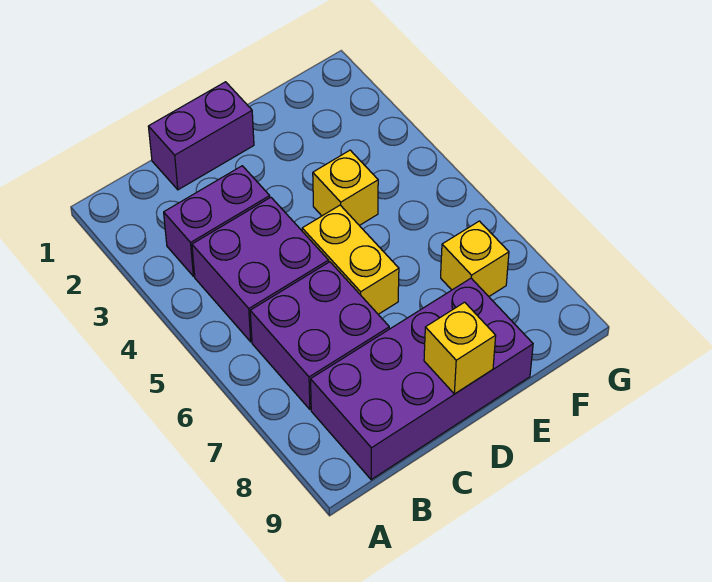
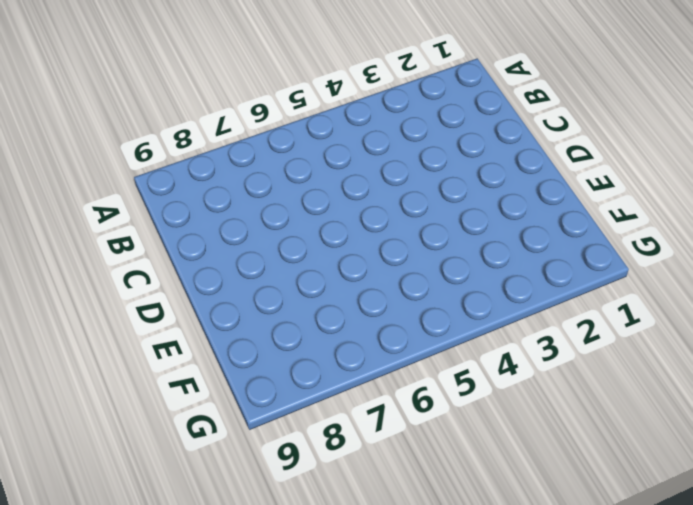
none -> purple 1x2 brick [164,166,270,276]
none -> purple 2x2 brick [192,197,329,342]

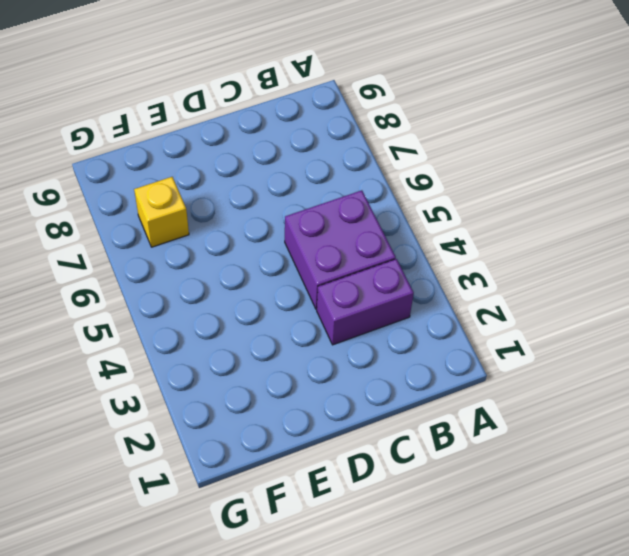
none -> purple 2x2 brick [250,262,389,409]
none -> purple 2x4 brick [311,278,533,480]

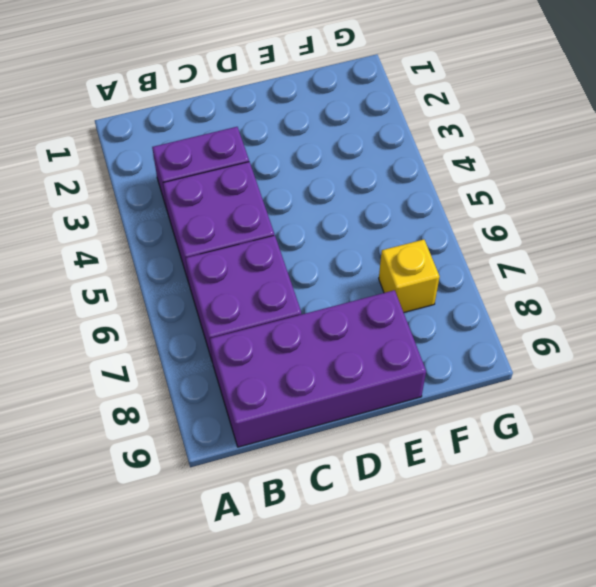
none -> purple 1x2 brick [148,82,254,190]
none -> yellow 1x2 brick [302,205,399,314]

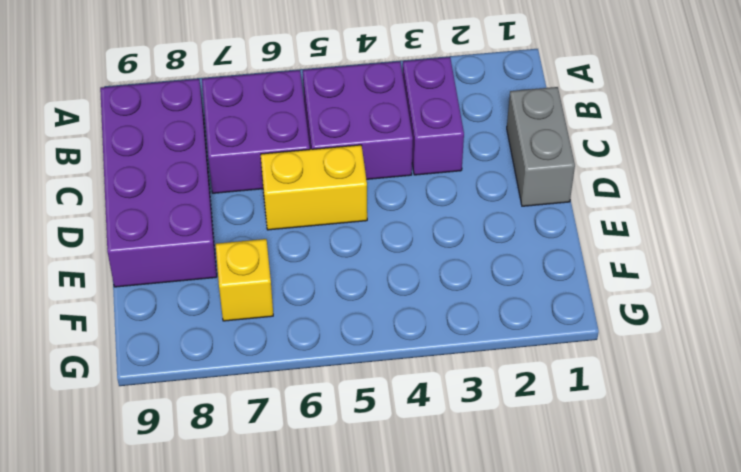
grey 1x2 brick [507,87,575,206] -> purple 1x2 brick [148,82,254,190]
none -> yellow 1x1 brick [313,150,378,225]
none -> yellow 1x1 brick [424,302,496,394]

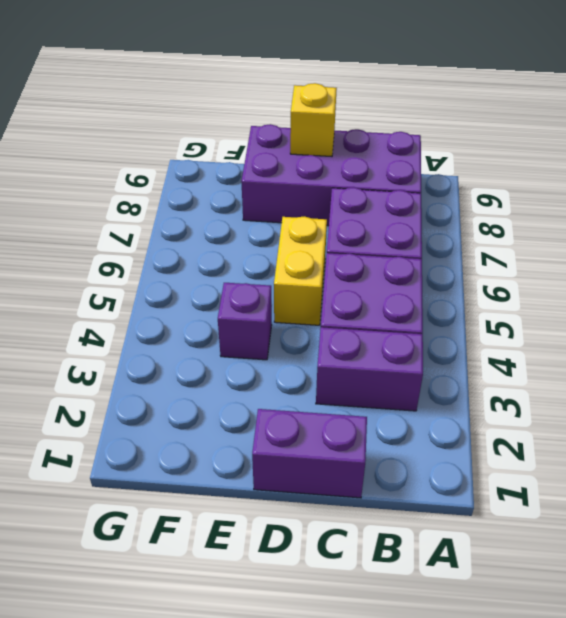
purple 1x1 brick [218,283,272,360] -> yellow 1x1 brick [313,150,378,225]
none -> yellow 1x1 brick [441,221,509,296]

